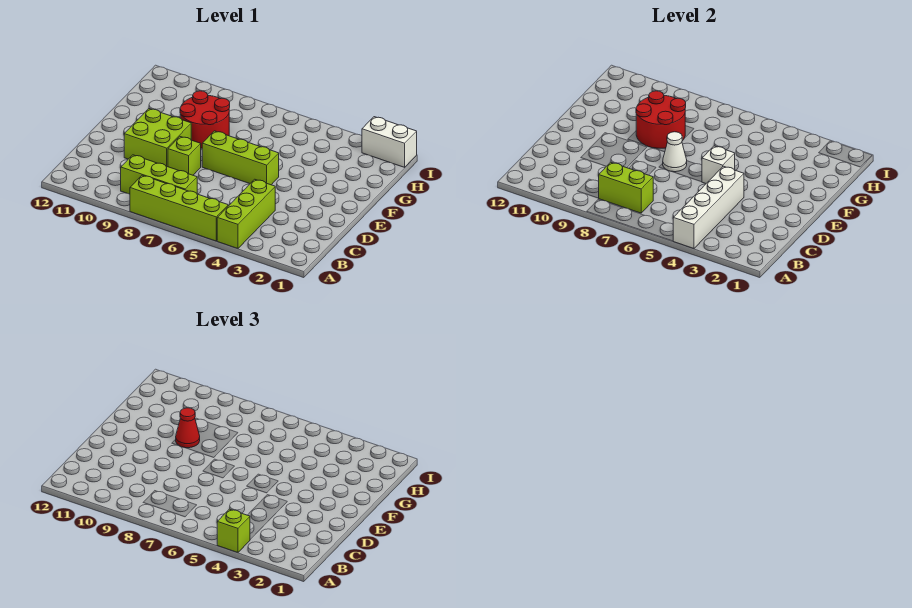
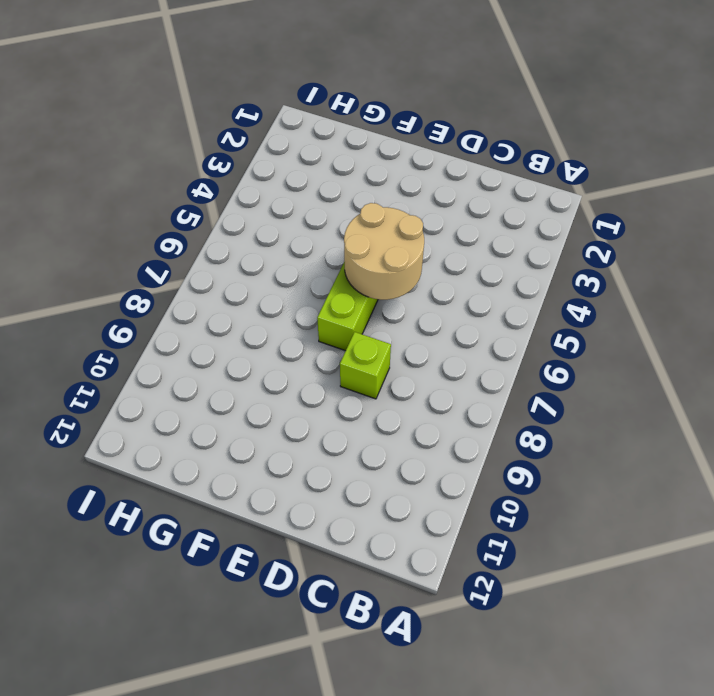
tan 2x2 round brick [344,203,424,300] -> white 1x1 brick [702,146,735,183]
none -> lime 1x3 brick [217,179,275,248]
none -> lime 1x4 brick [130,175,228,241]
none -> lime 1x3 brick [121,155,197,194]

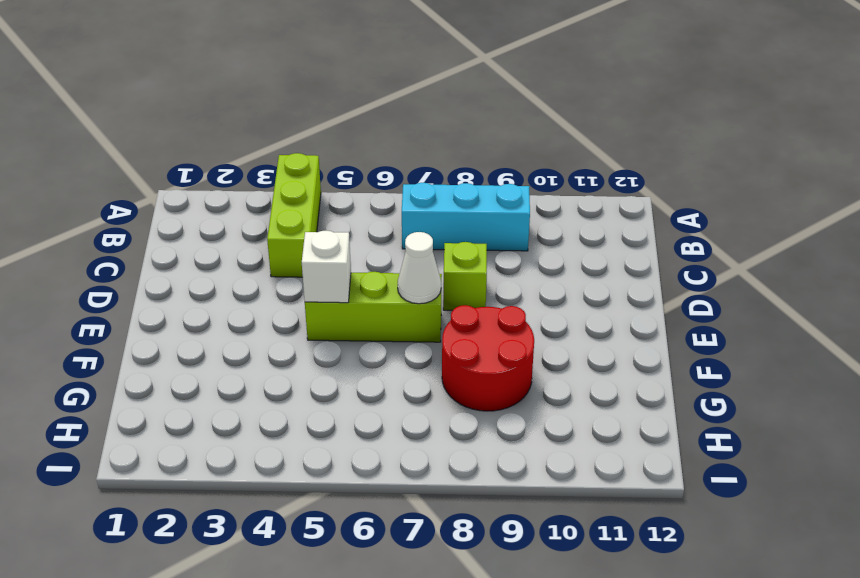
cyan 1x3 brick [402,183,530,251] -> lime 1x3 brick [121,155,197,194]
none -> lime 1x4 brick [130,175,228,241]
none -> lime 2x2 brick [124,109,191,167]
none -> white 1x2 brick [362,117,417,167]

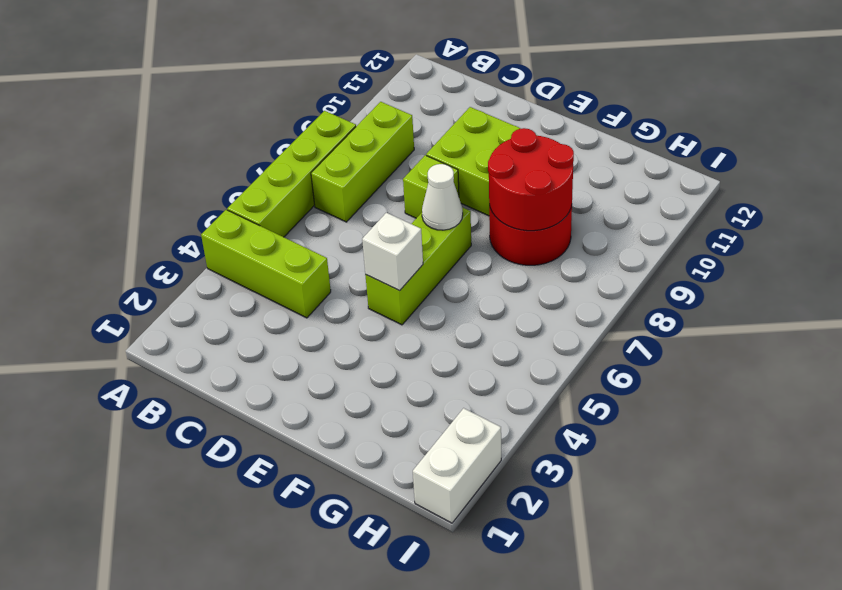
none -> white 1x4 brick [673,166,744,248]
none -> lime 1x2 brick [599,162,653,213]
none -> lime 1x1 brick [217,509,250,552]

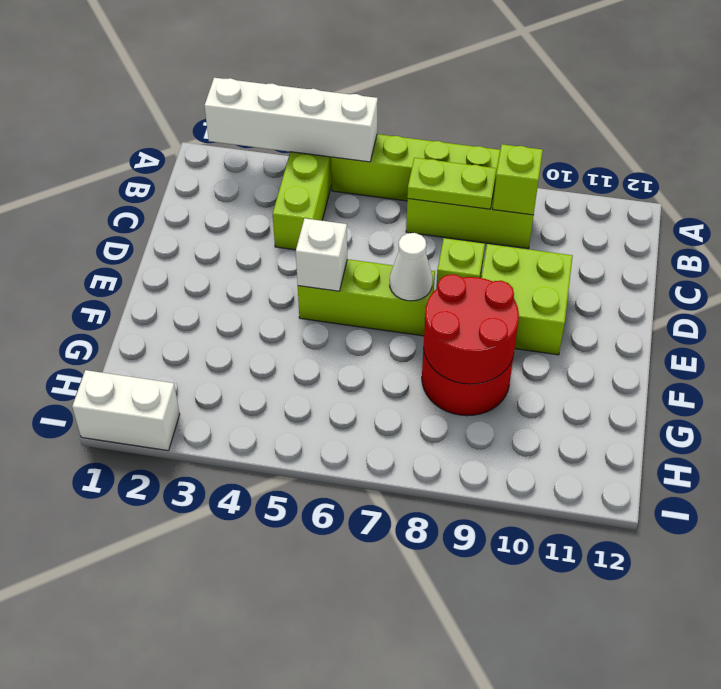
white 1x4 brick [204,78,378,162] -> white 1x4 brick turned to [673,166,744,248]
lime 1x2 plate [407,158,497,209] -> lime 1x2 brick [599,162,653,213]
lime 1x1 brick [493,144,543,215] -> lime 1x1 brick moved to [217,509,250,552]
none -> red 1x1 cone [176,408,200,448]

